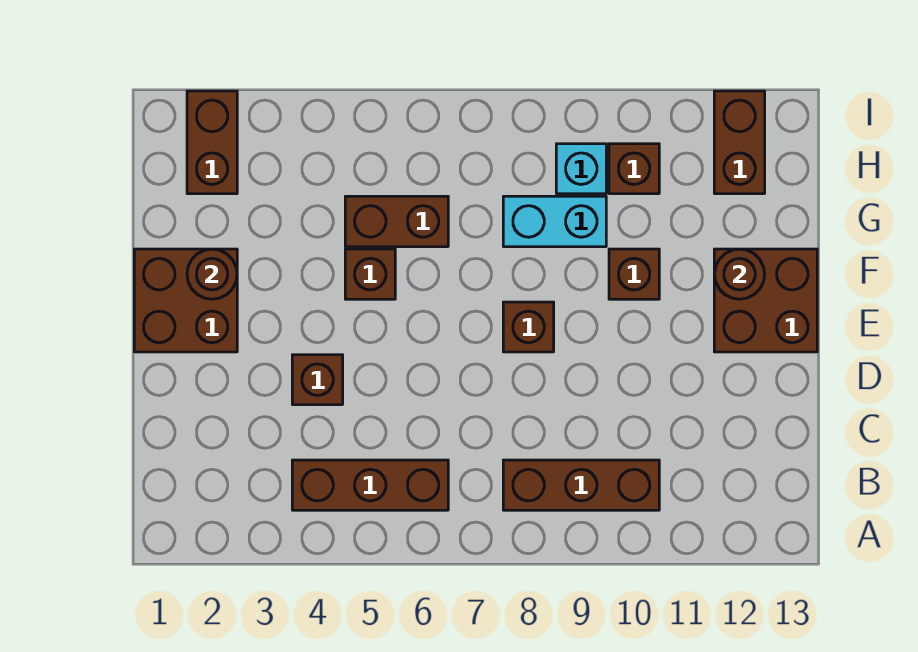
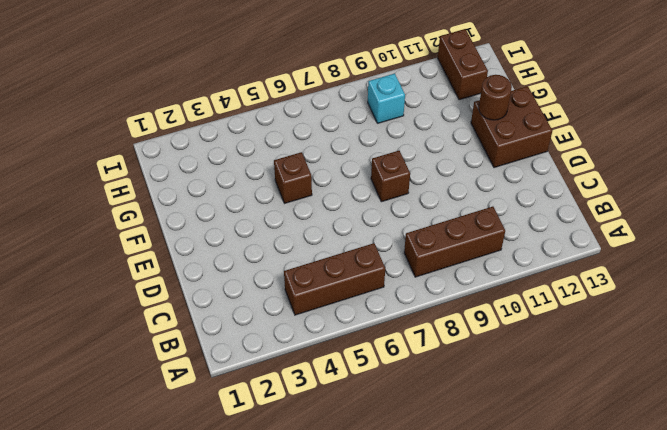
none -> brown 1x1 brick [292,355,343,405]
none -> brown 2x2 brick [134,249,237,352]
none -> brown 1x1 brick [609,249,659,299]

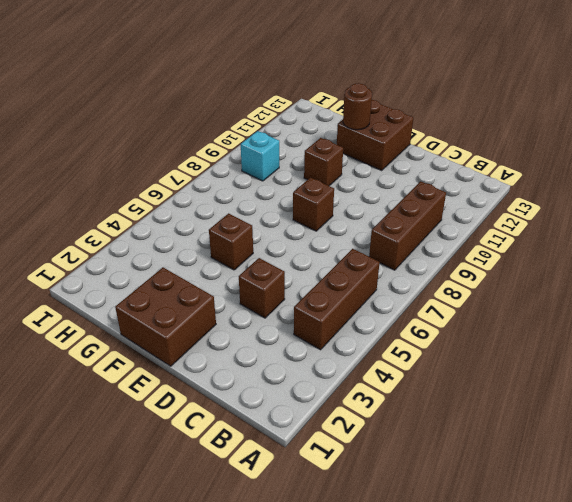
none -> brown 1x2 brick [345,196,448,247]
none -> cyan 1x2 brick [503,196,606,247]
none -> brown 1x2 brick [187,91,237,194]

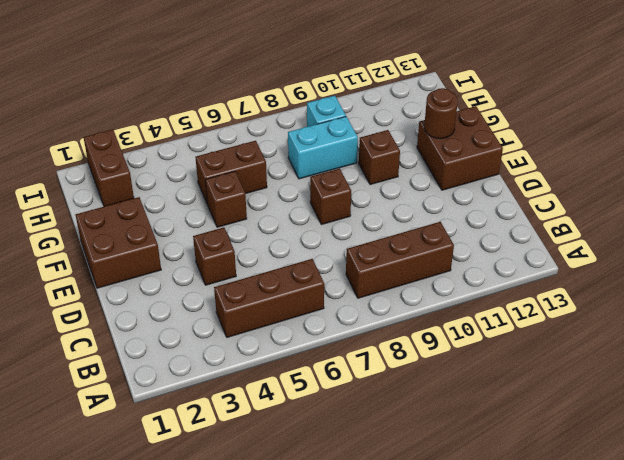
none -> brown 1x1 brick [609,144,659,194]
none -> brown 1x2 brick [714,91,765,194]
none -> brown 1x1 round brick [187,249,237,299]

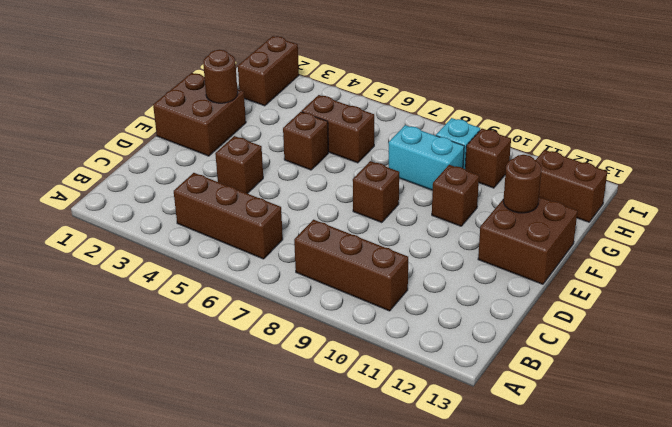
brown 1x2 brick [536,150,607,222] -> brown 1x2 brick turned to [714,91,765,194]

